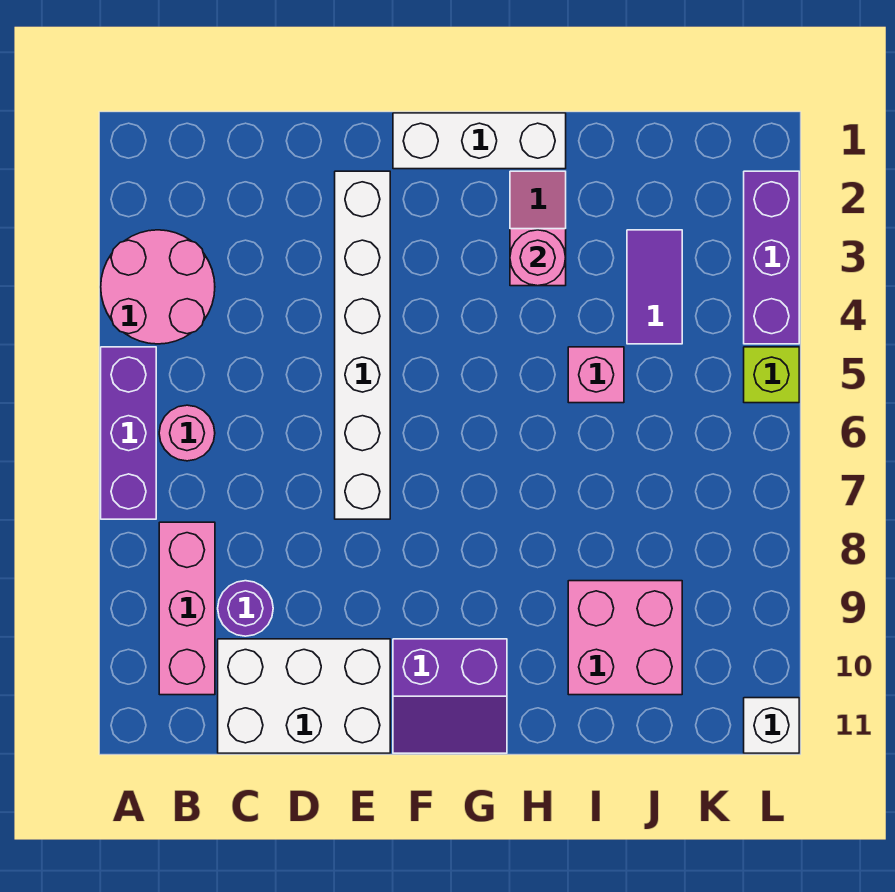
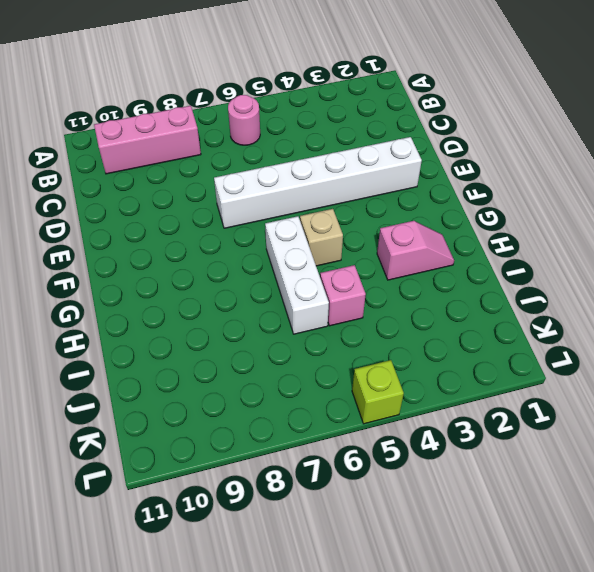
tan 1x1 brick [300,209,343,266] -> none
white 1x3 brick [265,216,329,334] -> white 1x3 brick moved to [393,113,566,169]
none -> pink 2x2 round brick [101,230,215,344]
none -> purple 1x3 brick [101,347,156,519]
none -> purple 1x1 round brick [218,581,273,636]

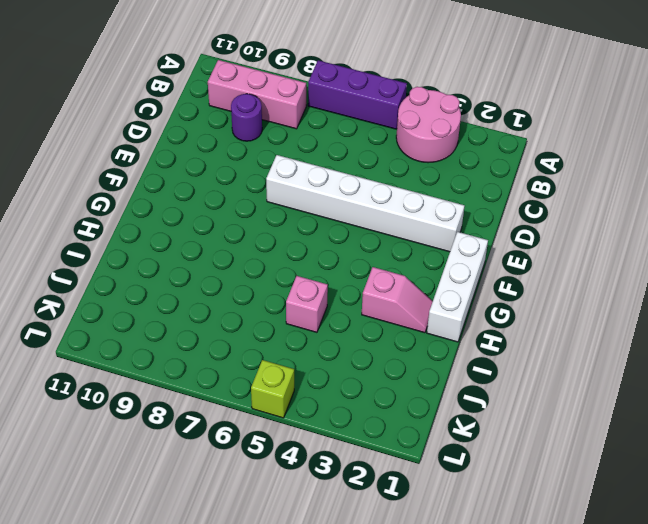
none -> pink 1x1 round brick [159,405,215,461]
none -> white 2x3 brick [218,639,390,753]
none -> purple 2x2 slope [393,639,507,753]

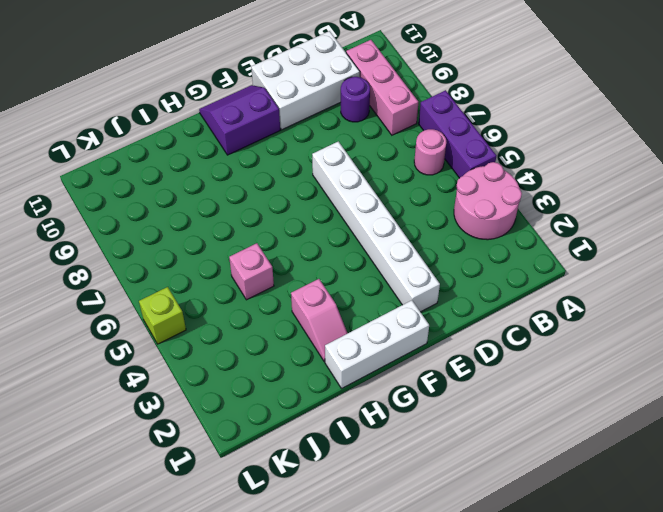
none -> pink 2x2 brick [568,581,682,695]
none -> purple 1x2 tile [627,230,682,344]
none -> purple 1x3 brick [744,171,799,344]

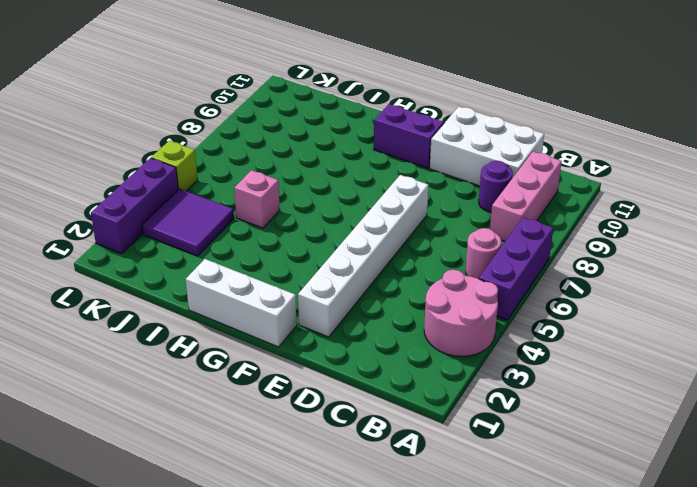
purple 2x2 tile [142,189,234,256] -> purple 1x2 tile [627,230,682,344]
none -> pink 1x2 slope [510,171,566,286]
none -> pink 2x2 brick [568,581,682,695]
none -> white 1x1 brick [744,698,799,753]

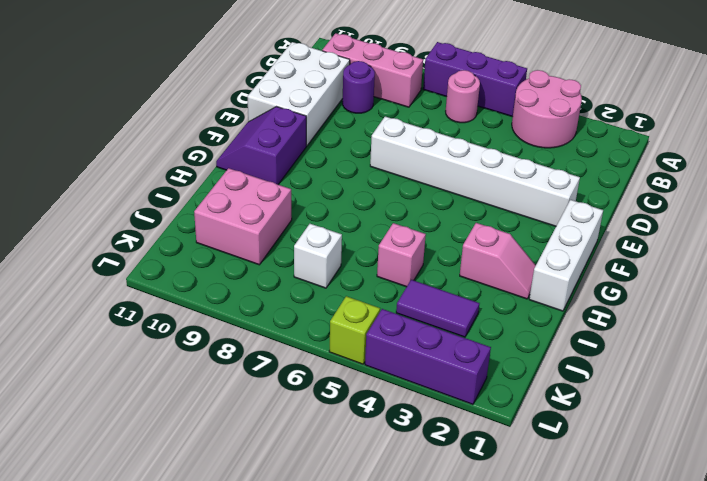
white 1x1 brick [294,224,342,288] -> white 1x1 brick moved to [744,698,799,753]
none -> pink 1x1 round brick [510,230,566,286]

